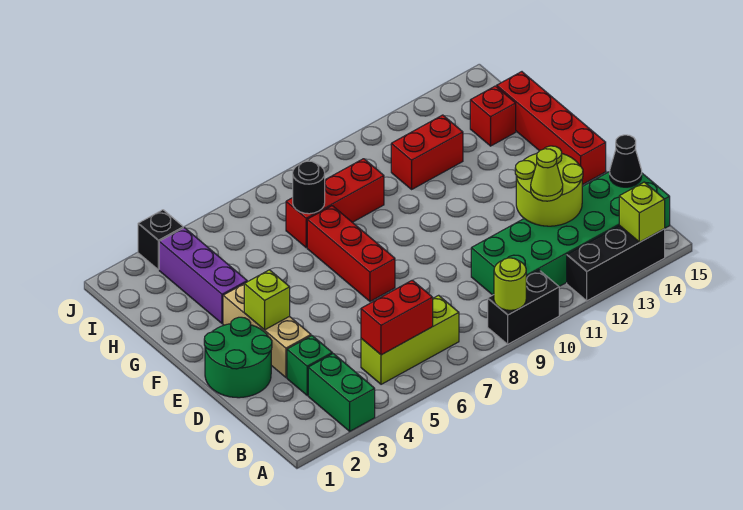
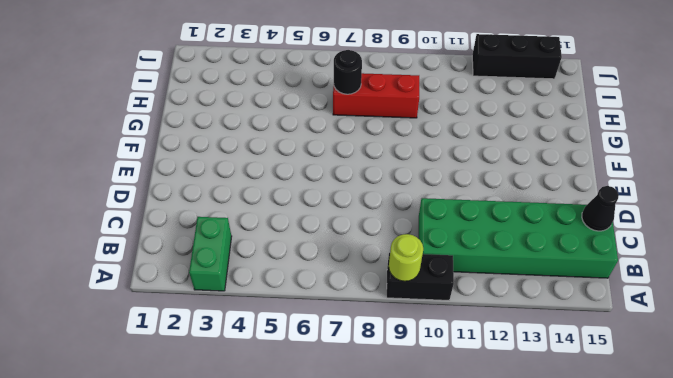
black 1x3 brick [472,34,562,79] -> black 1x3 brick moved to [567,225,665,301]
none -> lime 1x3 brick [361,295,459,384]
none -> green 1x1 brick [287,336,332,395]
none -> green 2x2 round brick [204,317,272,398]

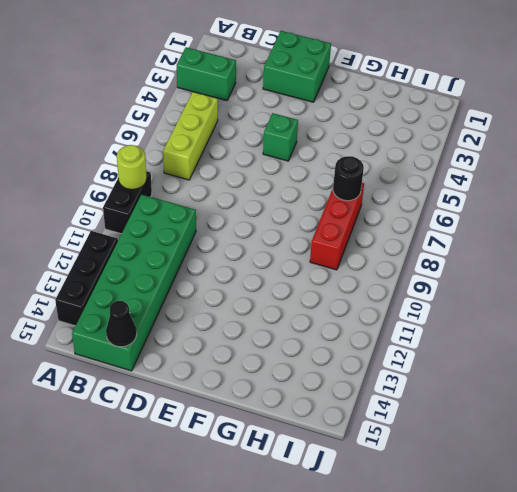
green 2x2 brick [263,31,331,102] -> green 2x2 round brick [204,317,272,398]
green 1x1 brick [263,113,298,161] -> green 1x1 brick moved to [287,336,332,395]
none -> tan 1x3 brick [223,284,311,377]
none -> red 1x3 brick [307,206,395,301]
none -> red 1x4 brick [497,72,606,185]

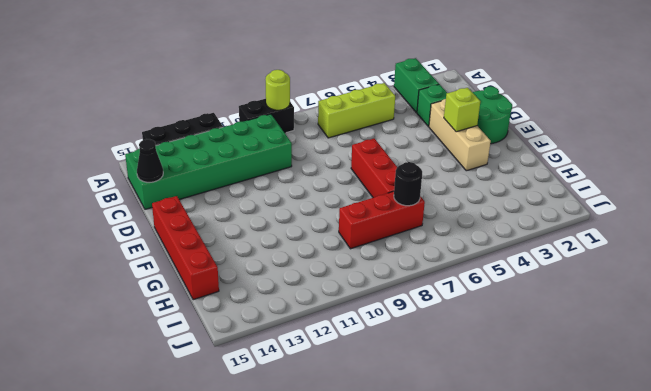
none -> purple 1x3 brick [159,228,247,324]
none -> red 1x2 brick [391,115,463,189]
none -> red 1x1 brick [470,86,516,146]

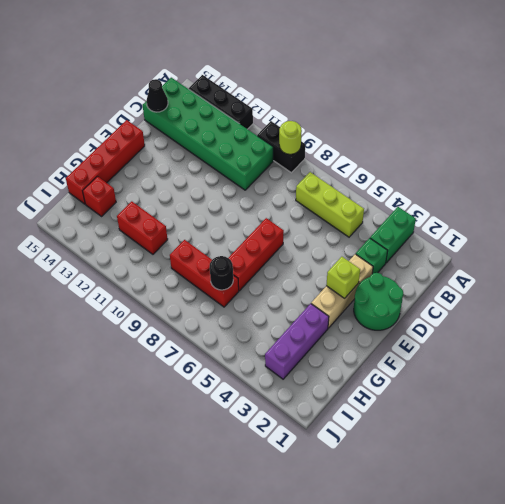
none -> black 1x1 brick [138,210,183,270]
none -> lime 1x1 brick [619,182,665,242]
none -> red 1x2 brick [361,280,433,355]

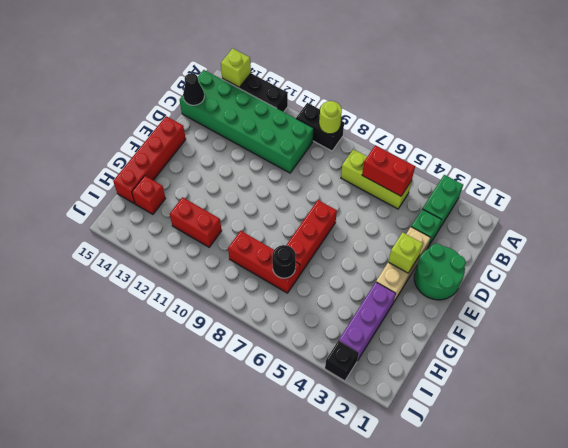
none -> lime 2x2 round brick [515,146,583,226]
none -> lime 1x1 cone [531,149,563,201]

